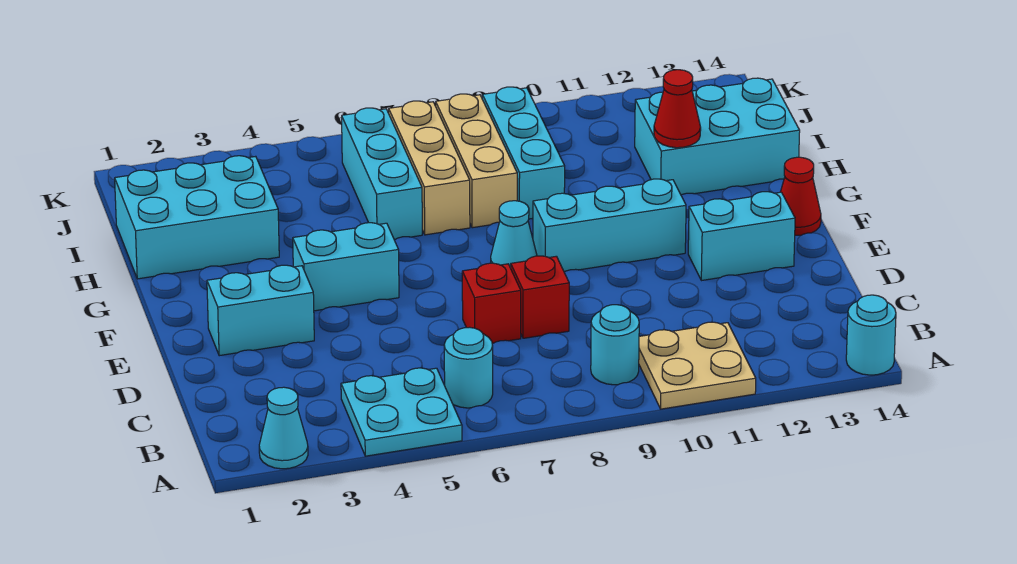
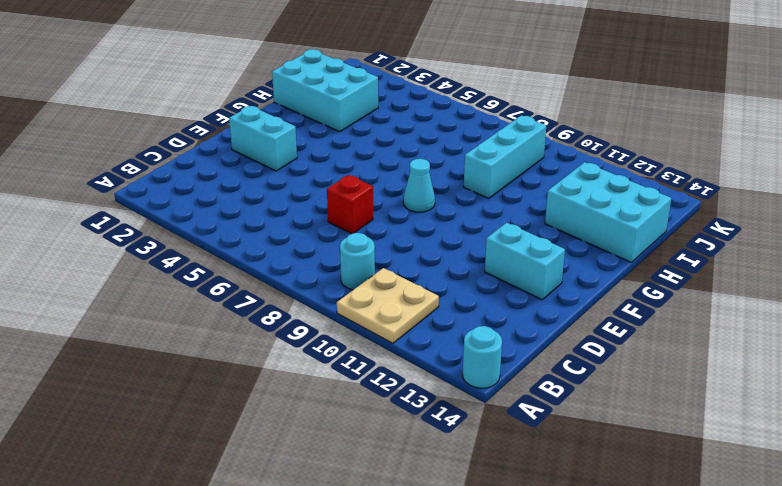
none -> cyan 1x1 cone [259,387,308,469]
none -> cyan 2x2 plate [341,368,462,456]
none -> cyan 1x1 round brick [444,327,493,408]

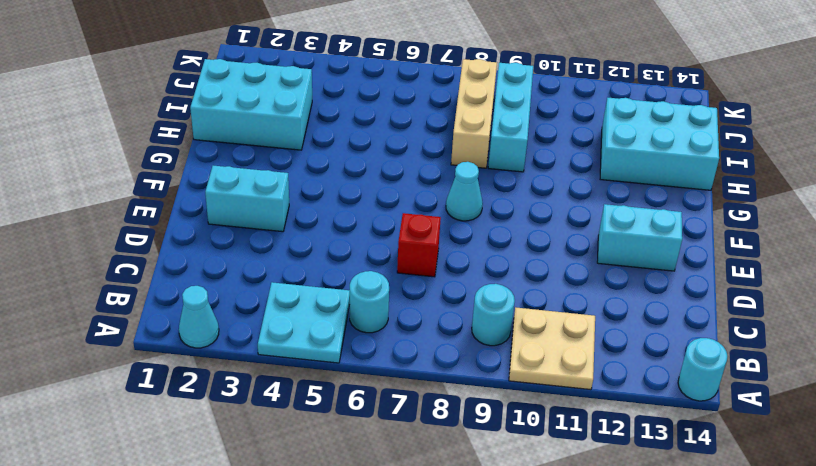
none -> red 1x1 brick [511,256,569,338]
none -> cyan 1x2 brick [293,223,399,311]
none -> cyan 1x3 brick [533,179,686,272]

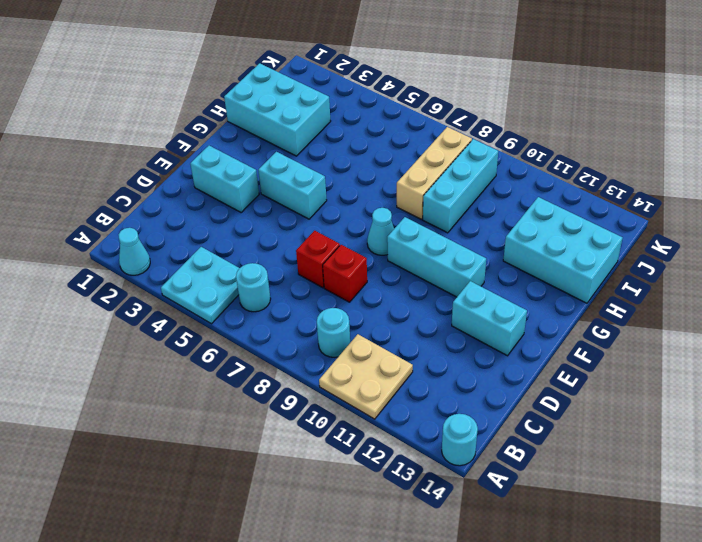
none -> red 1x1 cone [781,157,821,235]
none -> cyan 1x3 brick [342,108,422,240]
none -> tan 1x3 brick [389,101,470,235]

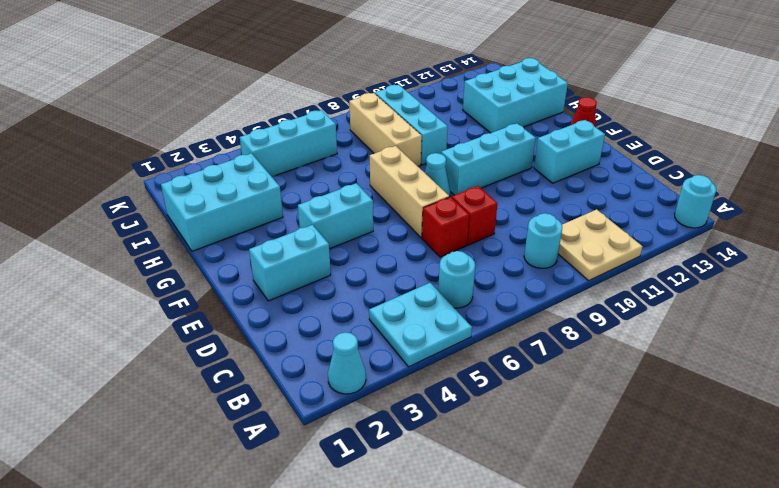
tan 1x3 brick [370,146,449,238] -> tan 1x3 brick moved to [389,101,470,235]
cyan 1x3 brick [240,110,337,177] -> cyan 1x3 brick turned to [342,108,422,240]
none -> red 1x1 cone [654,70,701,148]

